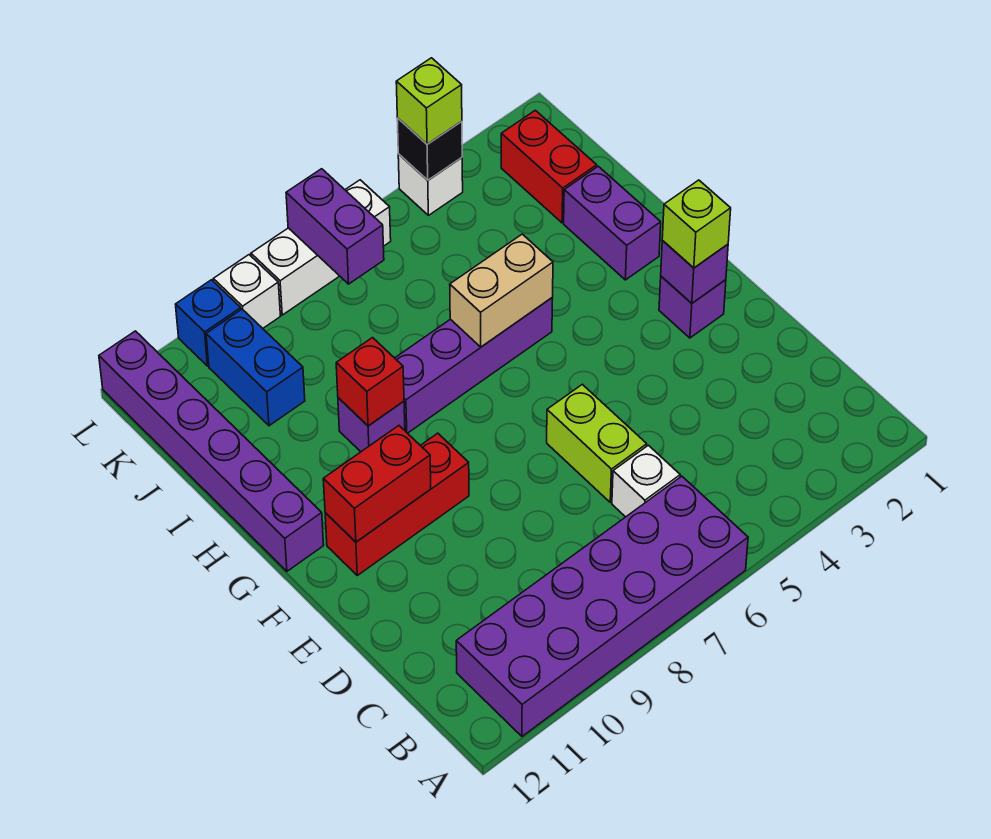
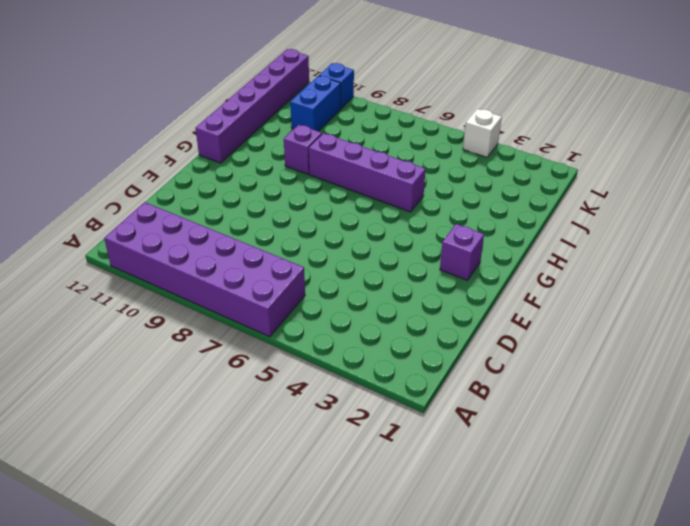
none -> white 1x1 brick [612,445,680,517]
none -> lime 1x2 brick [547,384,647,502]
none -> red 1x3 brick [325,433,469,575]

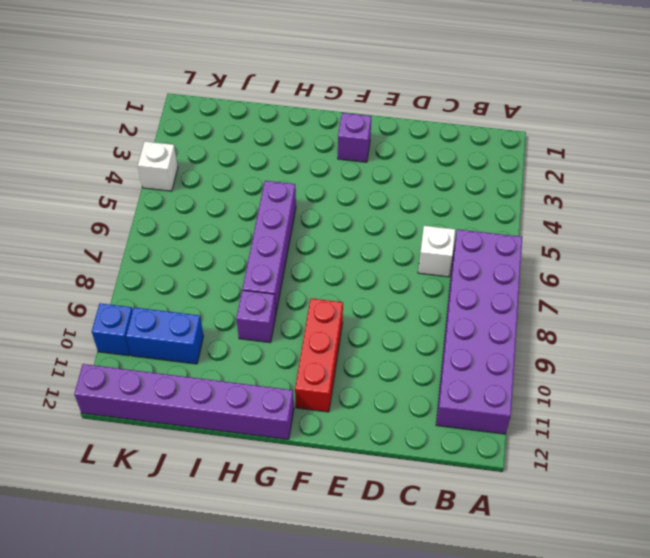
none -> lime 1x2 brick [547,384,647,502]
none -> purple 1x2 brick [564,166,661,280]
none -> red 1x2 brick [501,110,597,223]

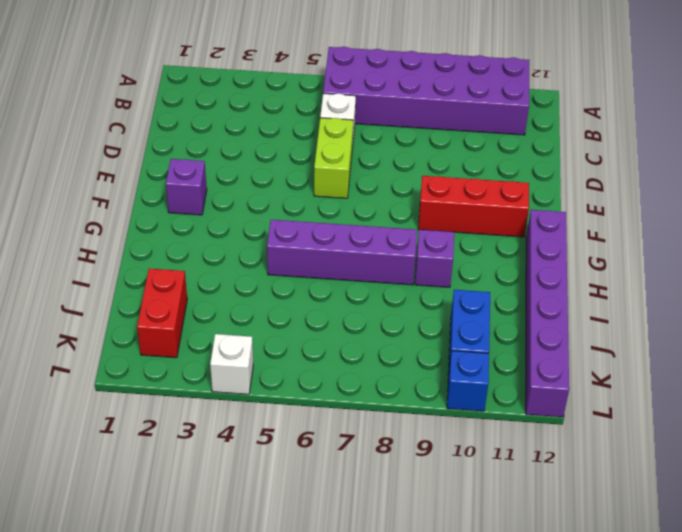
none -> purple 1x2 brick [564,166,661,280]
none -> white 1x3 brick [251,180,391,315]
none -> white 1x1 brick [213,255,280,328]

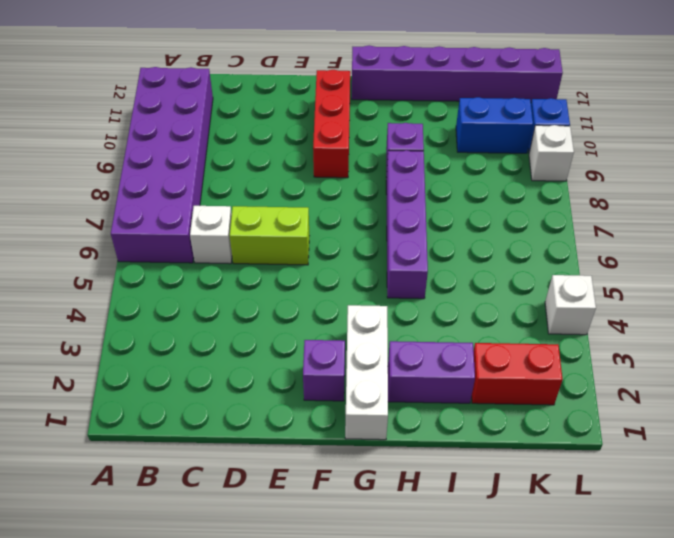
white 1x3 brick [345,305,388,440] -> white 1x3 brick moved to [251,180,391,315]
none -> purple 1x1 brick [661,241,728,303]
none -> red 1x2 brick [323,426,431,542]
none -> tan 1x2 brick [450,234,553,347]

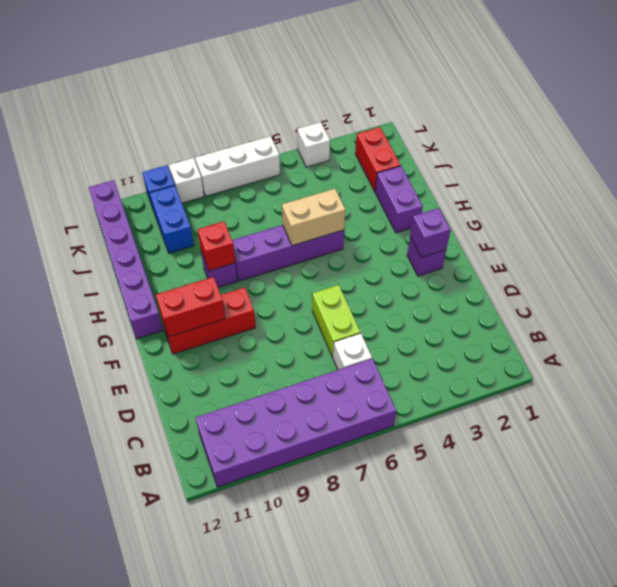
none -> purple 1x2 brick [286,169,384,284]
none -> black 1x1 brick [397,118,462,180]
none -> lime 1x1 brick [662,180,731,268]

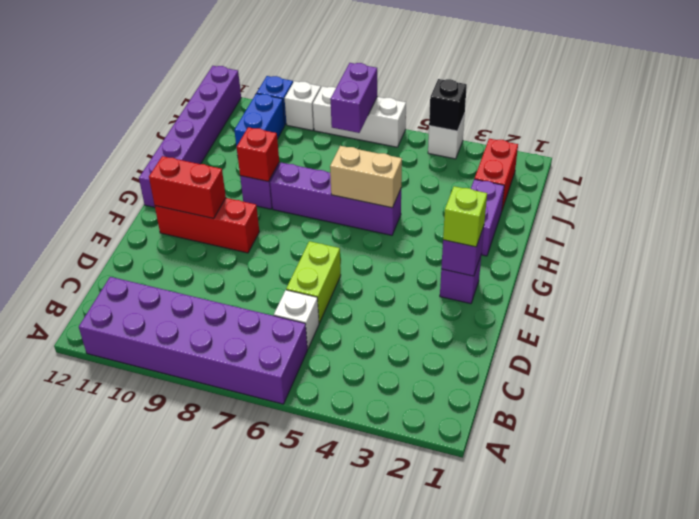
none -> lime 1x1 brick [396,58,462,144]

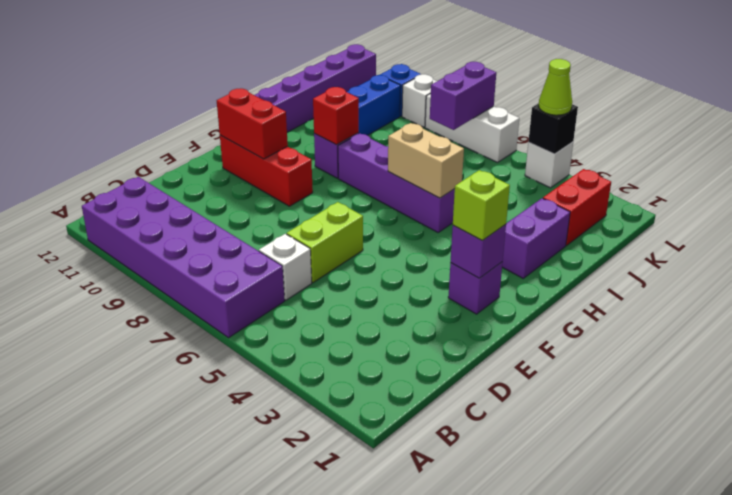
lime 1x1 cone [539,59,572,115] -> lime 1x1 brick [396,58,462,144]

